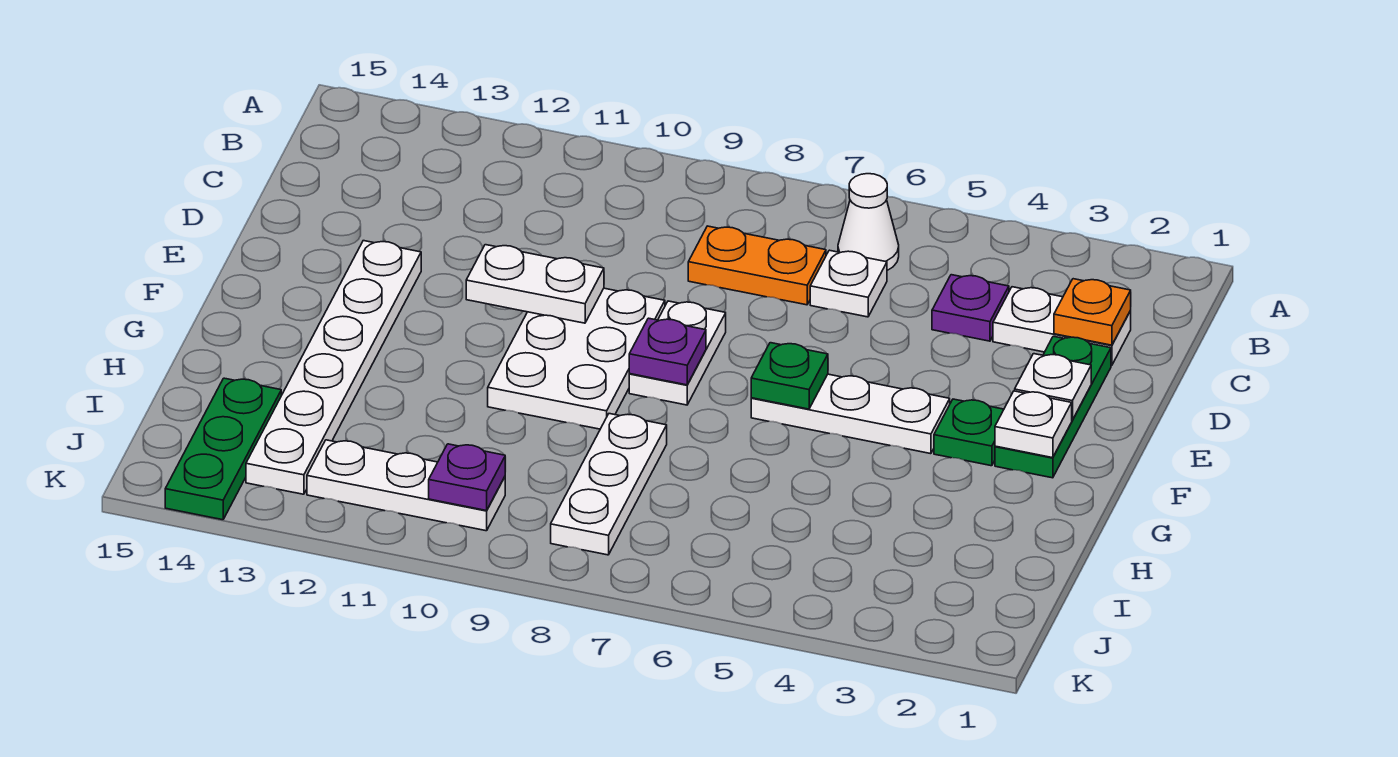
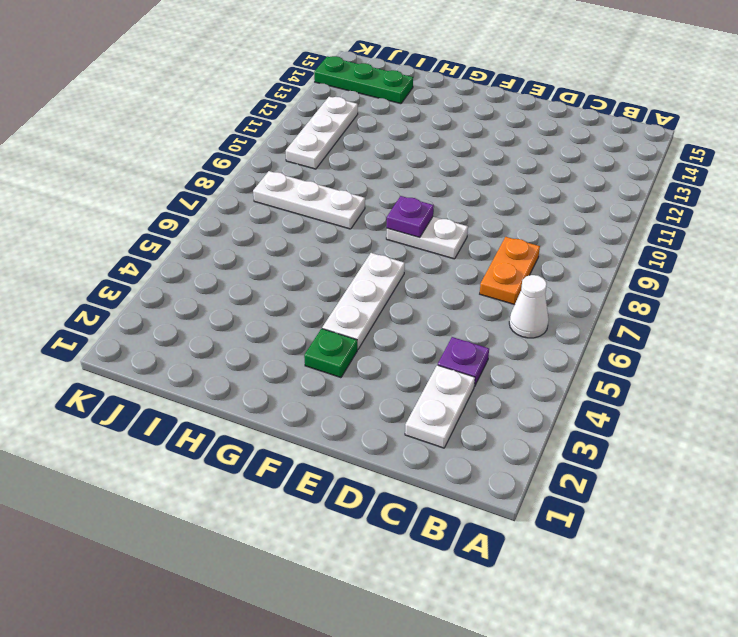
none -> white 1x1 plate [810,250,887,317]
none -> green 1x3 plate [995,336,1111,478]
none -> white 2x3 plate [488,288,665,429]

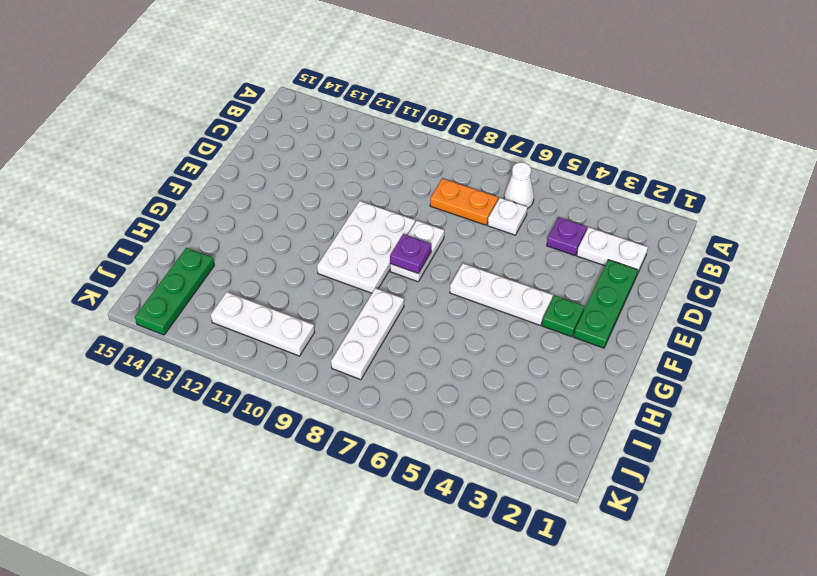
none -> white 1x6 plate [246,241,421,494]
none -> orange 1x1 plate [1054,279,1131,345]
none -> white 1x1 plate [1015,354,1091,420]

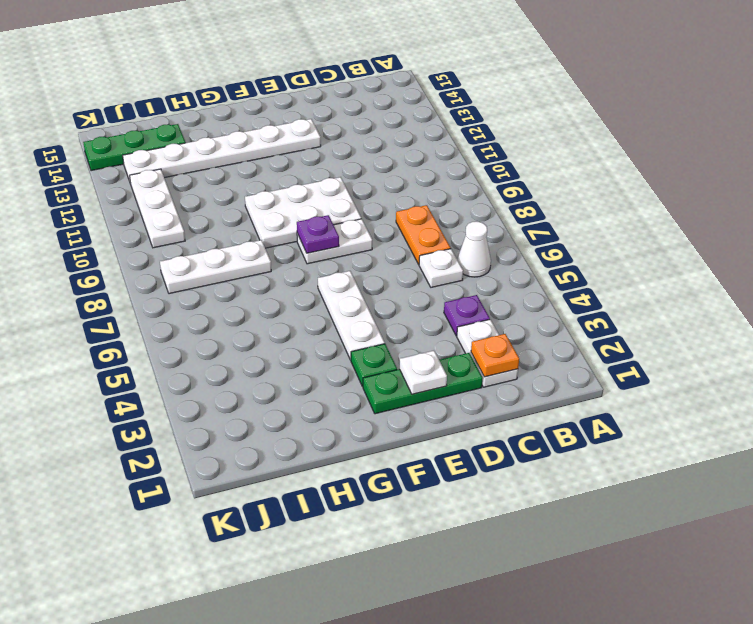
none -> white 1x2 plate [466,245,604,323]
none -> white 1x1 plate [995,391,1072,458]
none -> green 1x1 plate [751,343,828,409]

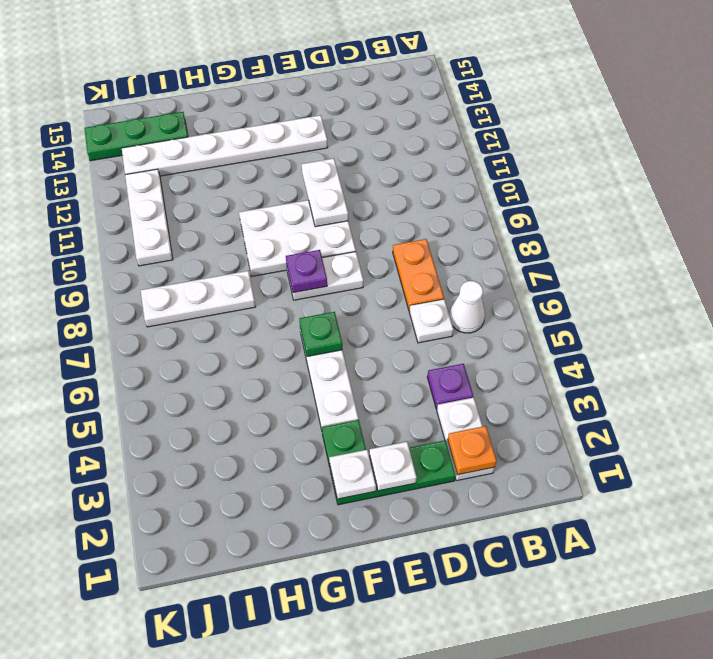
none -> purple 1x1 plate [429,444,505,511]

